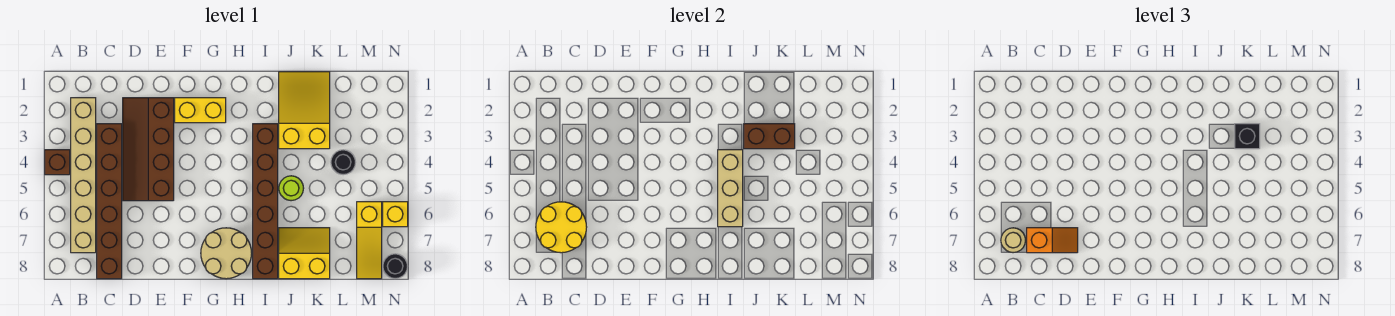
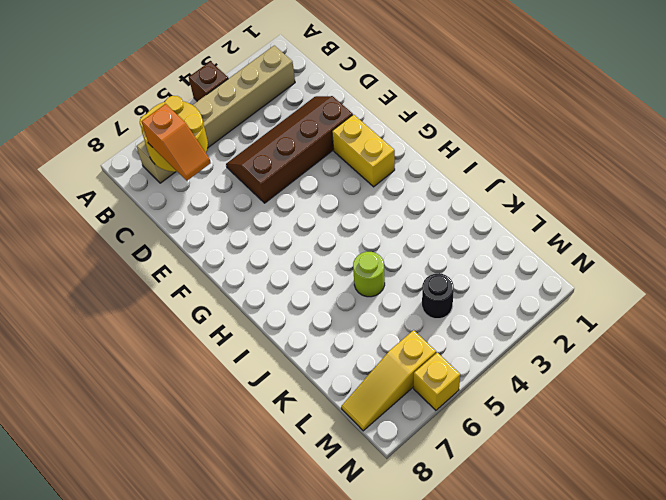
none -> brown 1x6 brick [97,124,122,279]
none -> tan 2x2 round brick [201,228,252,279]
none -> brown 1x6 brick [253,124,278,279]

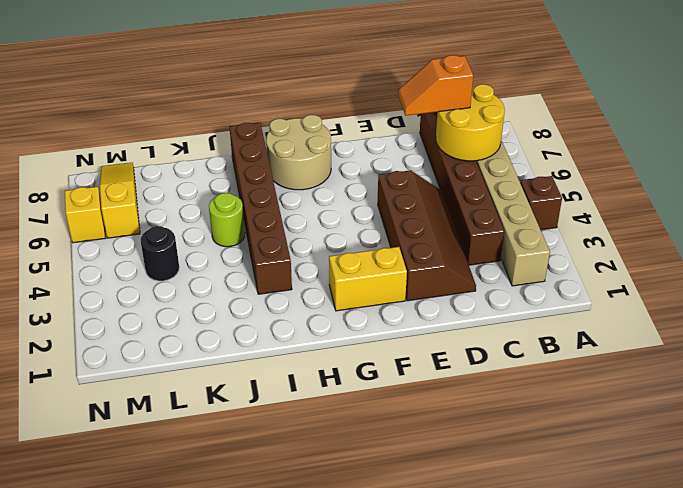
none -> yellow 2x3 slope [279,72,330,149]
none -> yellow 2x2 slope [279,228,330,279]
none -> black 1x1 round brick [383,254,408,279]

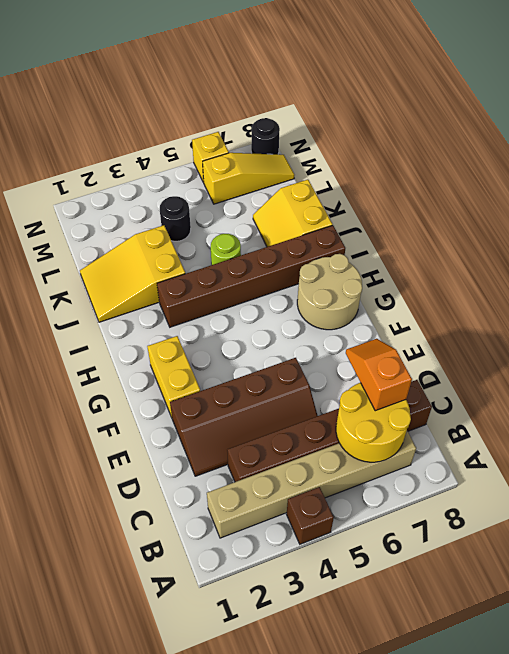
none -> tan 1x3 brick [718,150,743,227]
none -> brown 1x2 brick [744,124,795,149]
none -> tan 1x1 round brick [1001,228,1026,253]

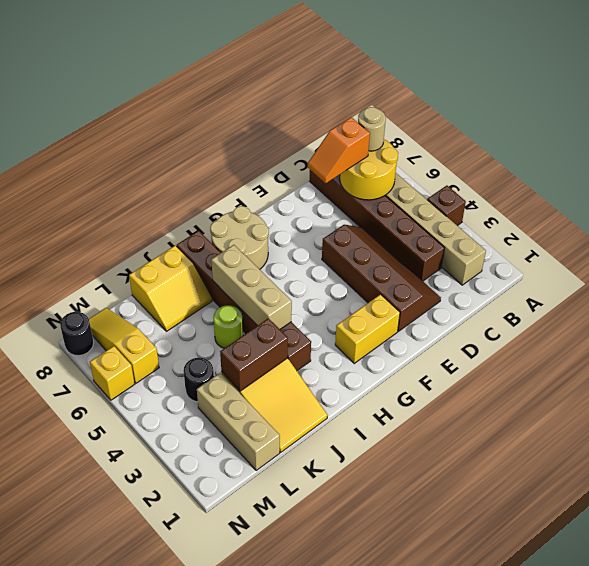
tan 1x3 brick [197,373,280,470] -> none
none -> black 1x1 brick [1235,124,1260,149]

